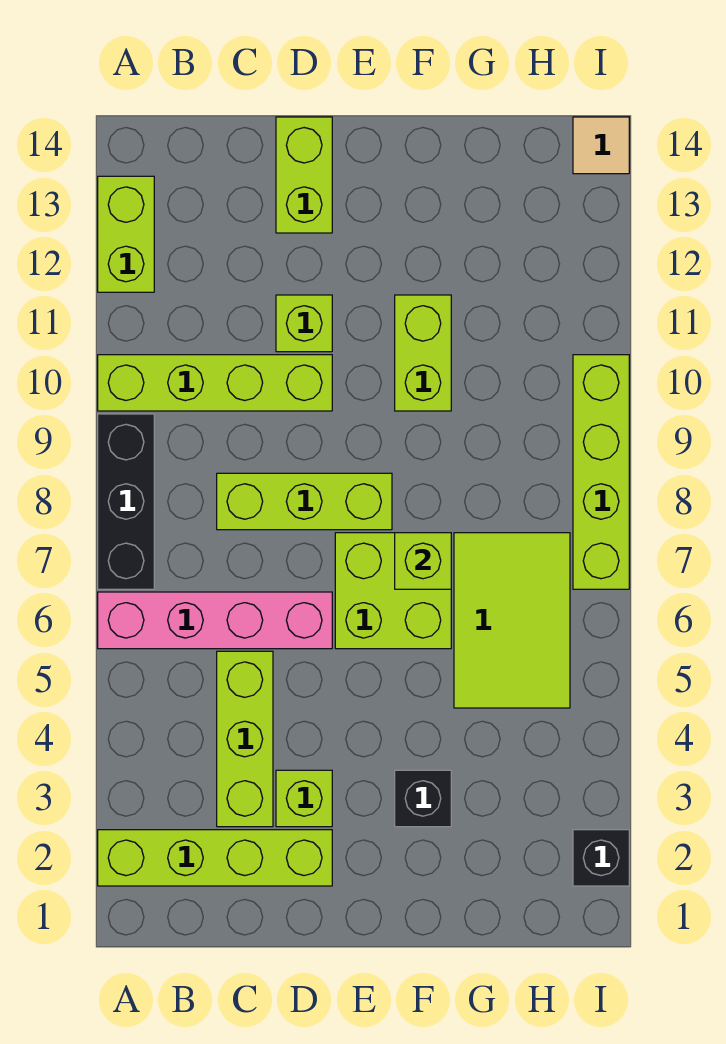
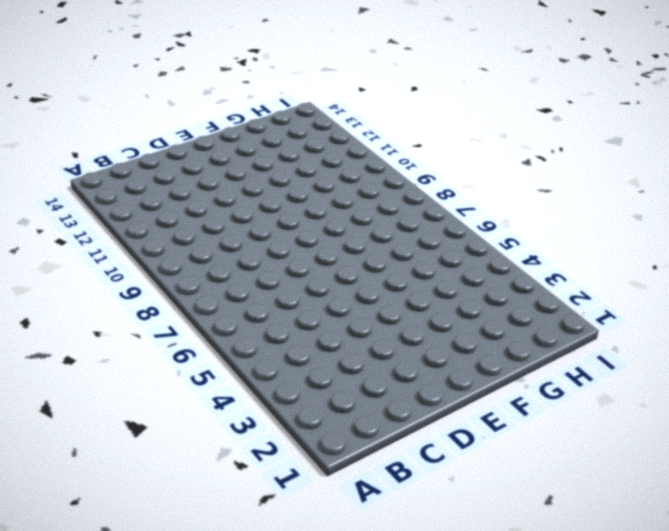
none -> lime 1x4 brick [98,830,332,886]
none -> pink 1x4 brick [98,592,332,649]
none -> black 1x3 brick [98,414,154,589]

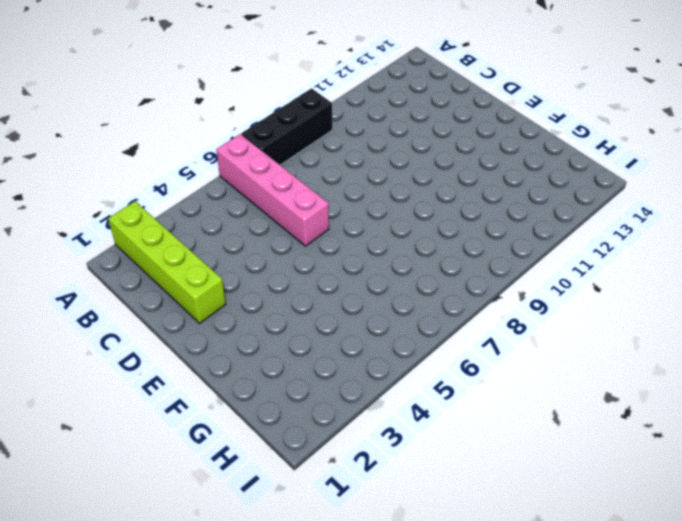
none -> lime 1x4 brick [98,355,332,411]
none -> lime 1x2 brick [98,176,154,292]
none -> lime 1x3 brick [217,651,273,827]

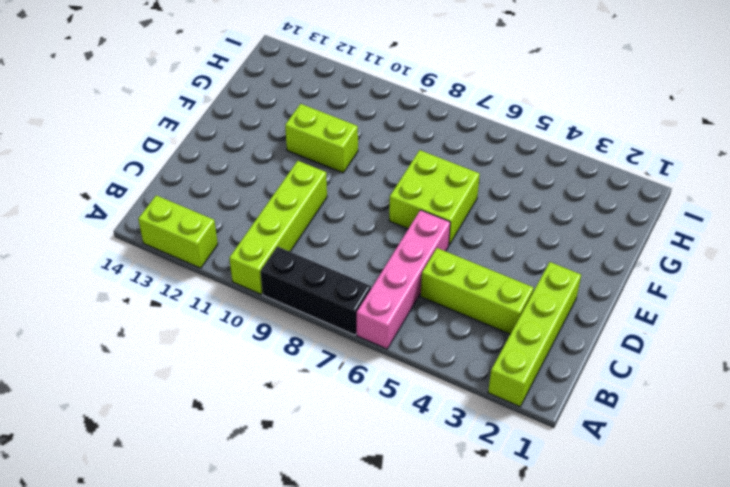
none -> lime 1x3 brick [217,473,392,530]
none -> lime 1x1 brick [276,770,332,827]
none -> lime 1x1 brick [276,295,332,352]

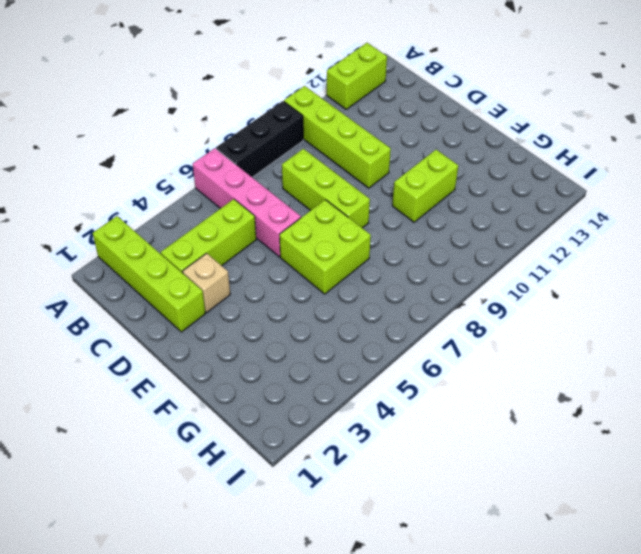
tan 1x1 brick [183,253,230,312] -> lime 1x1 brick [276,770,332,827]
none -> lime 1x1 brick [276,295,332,352]
none -> lime 1x2 brick [276,117,332,233]
none -> black 1x1 brick [395,770,451,827]

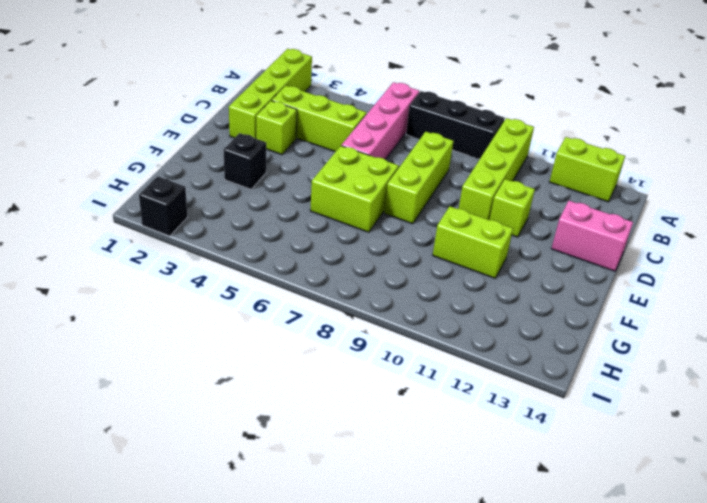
pink 1x2 brick [551,201,633,271] -> lime 1x2 brick [276,117,332,233]
none -> lime 2x3 tile [454,533,570,708]
none -> lime 1x4 brick [573,355,629,589]
none -> tan 1x1 tile [573,117,629,174]

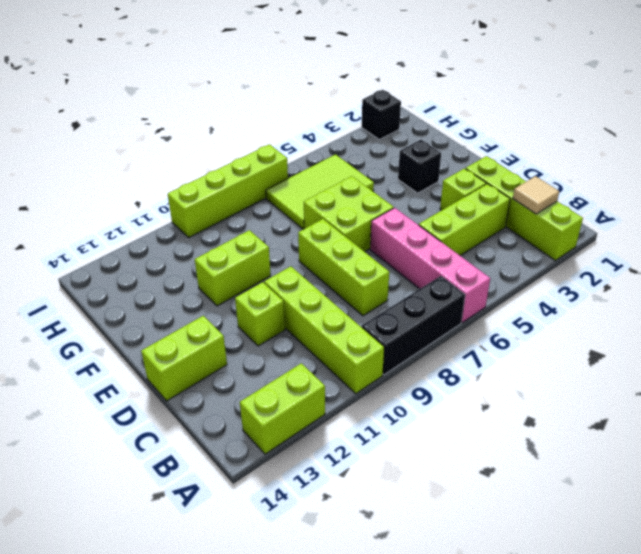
tan 1x1 tile [513,176,559,214] -> tan 1x1 tile moved to [573,117,629,174]
none -> lime 1x1 brick [395,533,451,589]

